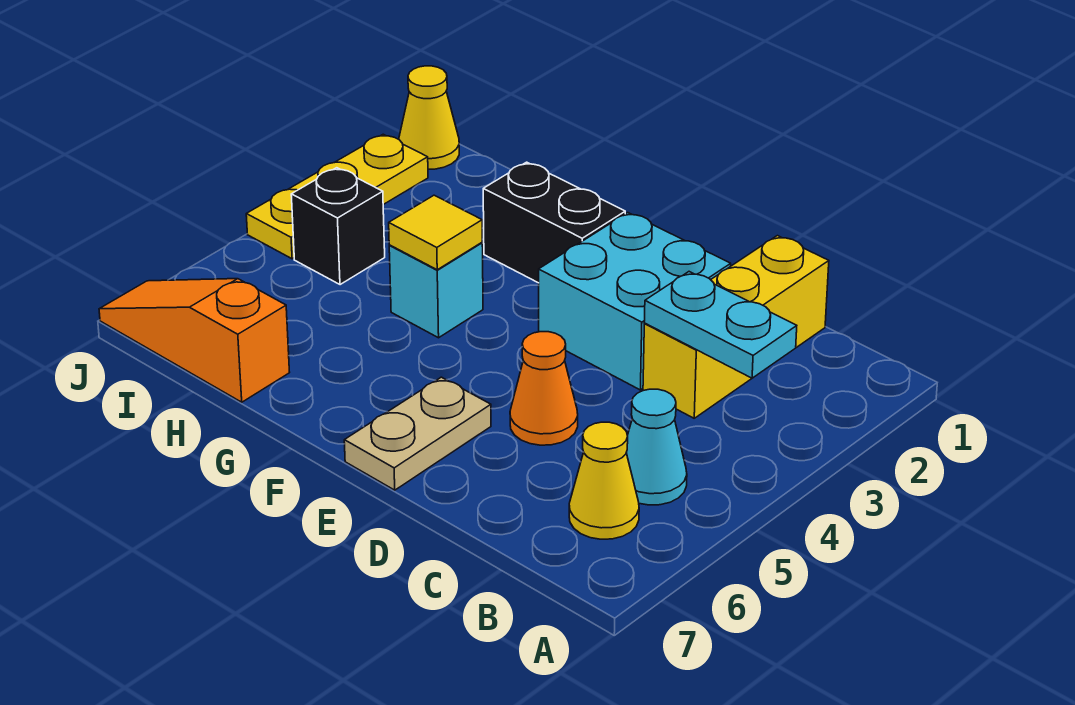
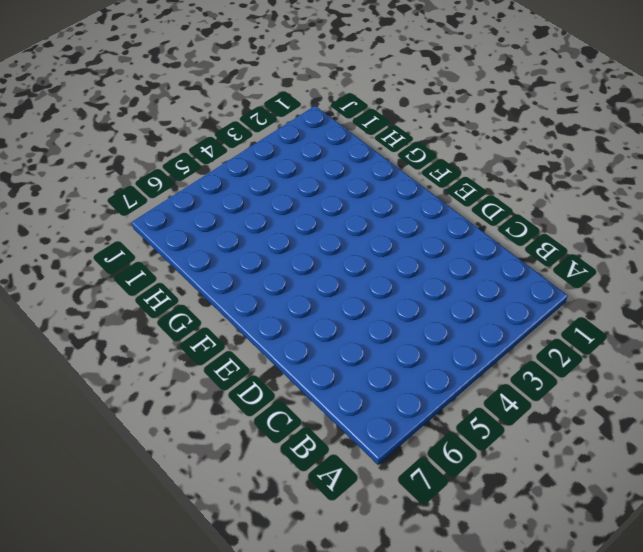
none -> cyan 1x1 cone [626,389,687,505]
none -> yellow 1x1 cone [569,422,639,539]
none -> yellow 1x3 brick [643,236,829,418]

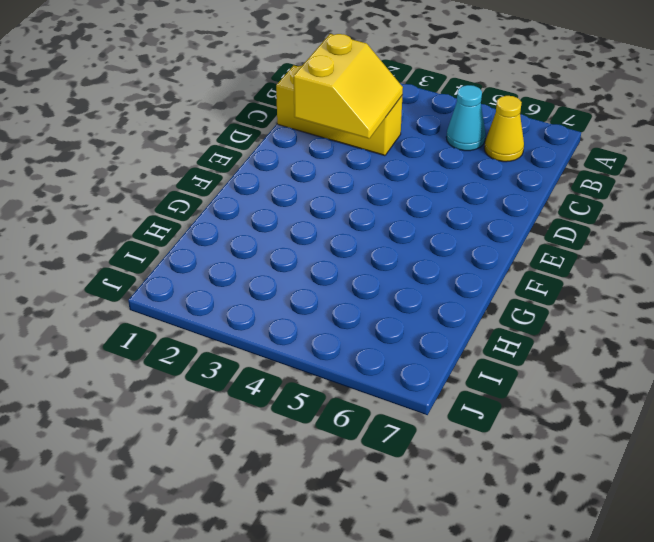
yellow 2x2 slope [294,34,403,139] -> cyan 1x2 plate [644,272,797,378]
none -> cyan 2x2 brick [539,213,731,390]
none -> orange 1x1 cone [510,332,578,445]
none -> tan 1x2 plate [344,377,491,490]

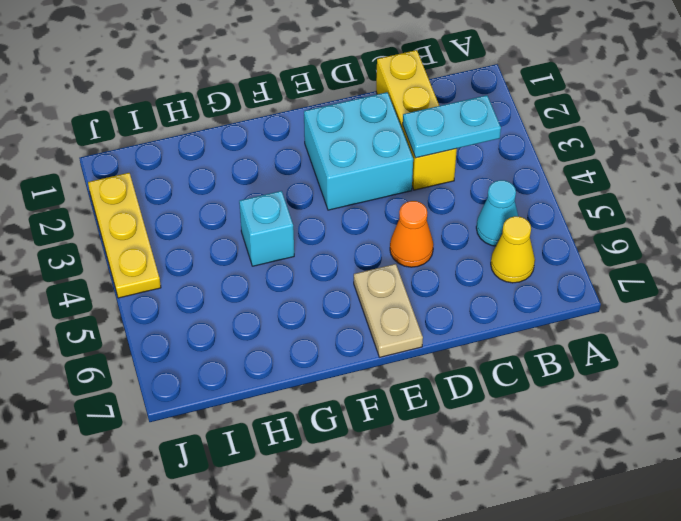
none -> black 1x2 brick [483,162,625,283]
none -> orange 1x3 slope [99,279,290,402]
none -> black 1x1 brick [291,168,385,285]

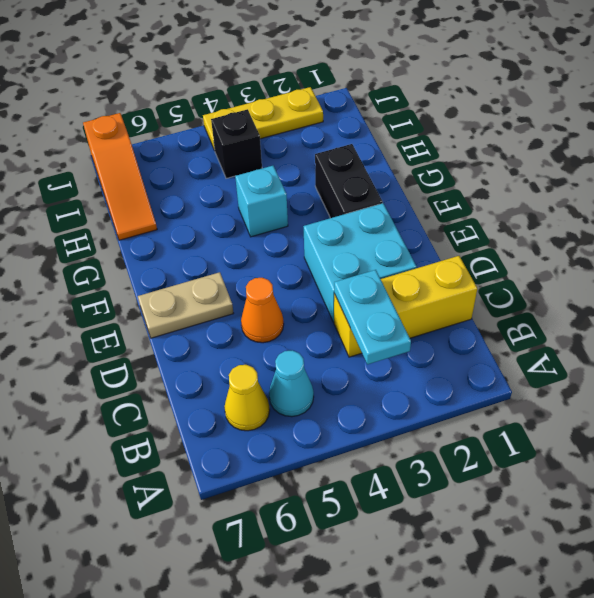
orange 1x3 slope [83,113,157,240] -> orange 1x3 slope turned to [99,279,290,402]
none -> yellow 1x1 cone [399,66,459,169]
none -> yellow 1x1 tile [389,195,482,270]

